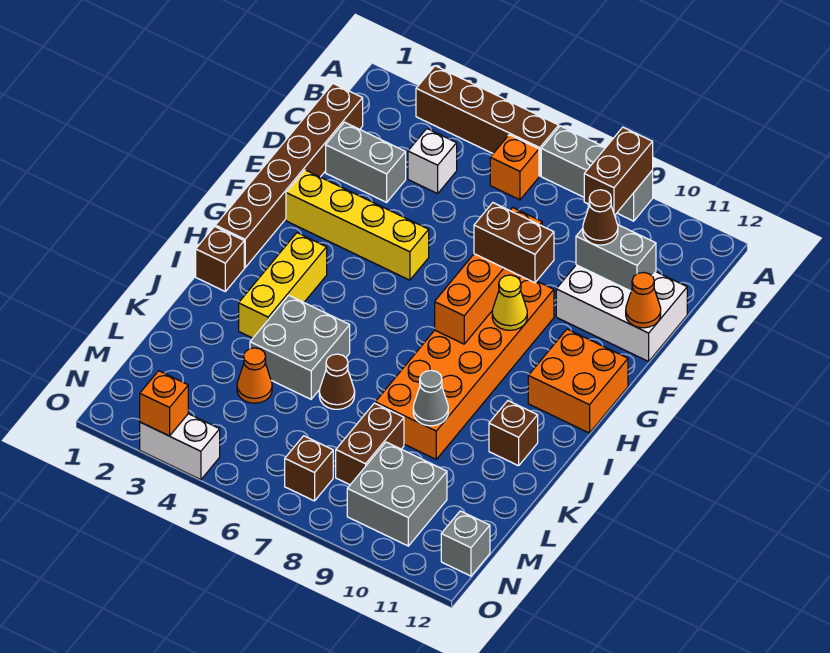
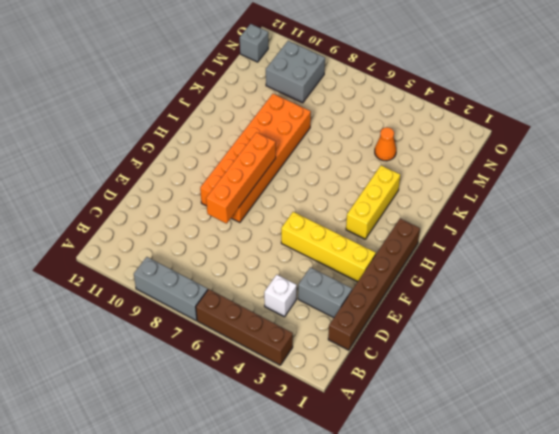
none -> orange 1x1 brick [490,135,539,200]
none -> white 2x3 brick [556,265,687,361]
none -> orange 2x2 brick [528,329,628,433]
none -> brown 1x1 brick [196,226,244,291]

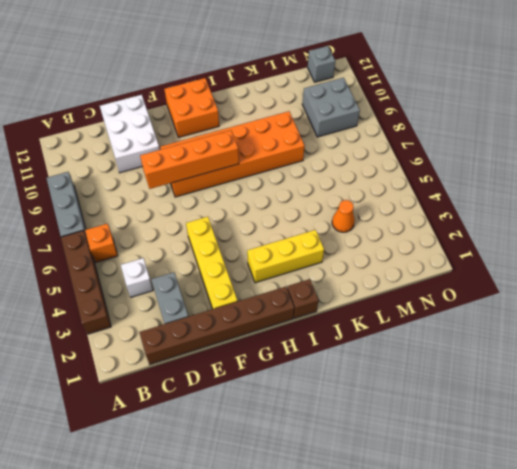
none -> grey 2x2 brick [250,295,350,399]
none -> brown 1x1 brick [489,401,538,466]
none -> brown 1x1 cone [319,354,355,409]
none -> brown 1x2 brick [336,403,404,485]

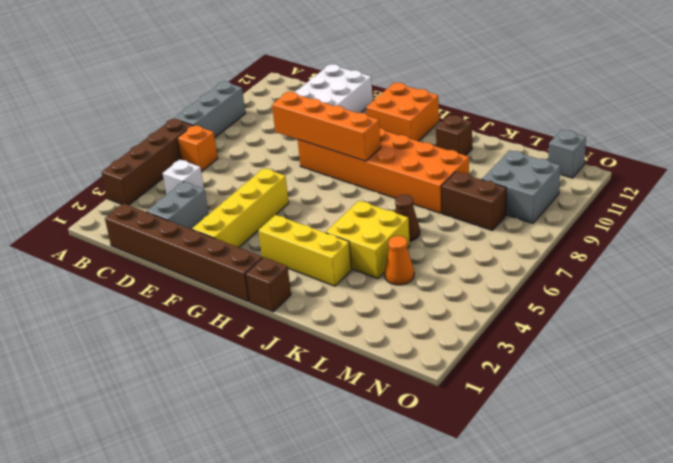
yellow 2x2 brick [326,201,410,279] -> grey 2x2 brick [250,295,350,399]
none -> brown 1x1 brick [285,436,333,501]
none -> white 1x2 brick [140,414,220,480]
none -> brown 1x2 brick [584,127,653,215]
none -> grey 1x2 brick [576,225,656,291]

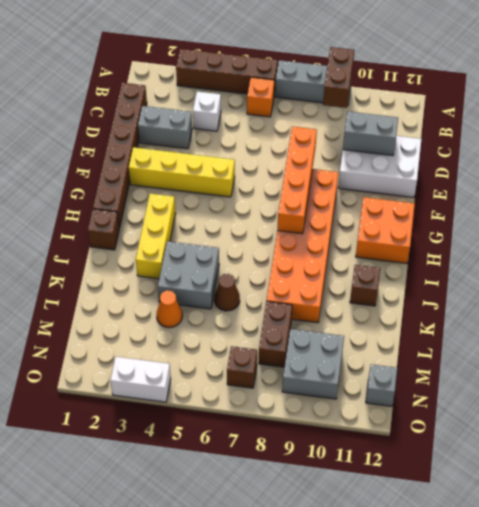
none -> orange 1x1 cone [626,272,661,328]
none -> yellow 1x1 cone [492,275,527,330]
none -> grey 1x1 cone [413,370,448,426]
none -> orange 1x1 brick [140,371,188,436]

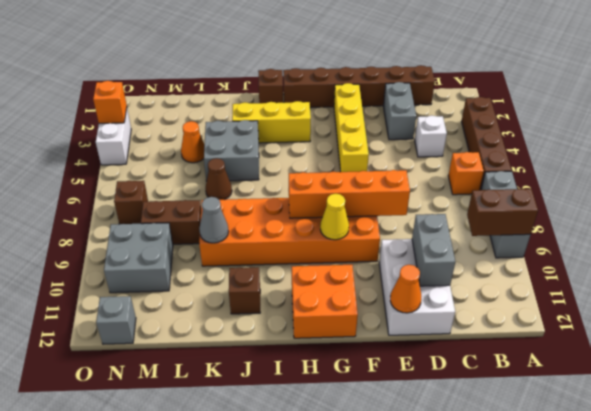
none -> brown 1x1 cone [583,190,618,245]
none -> brown 1x2 brick [474,203,554,283]

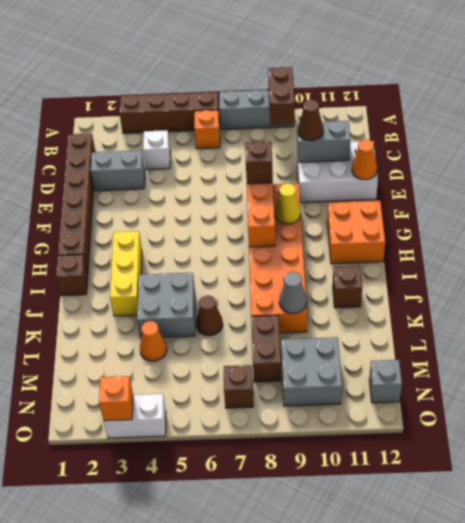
brown 1x1 brick [245,142,273,184] -> brown 1x2 brick [474,203,554,283]
none -> yellow 1x4 brick [286,170,429,280]

